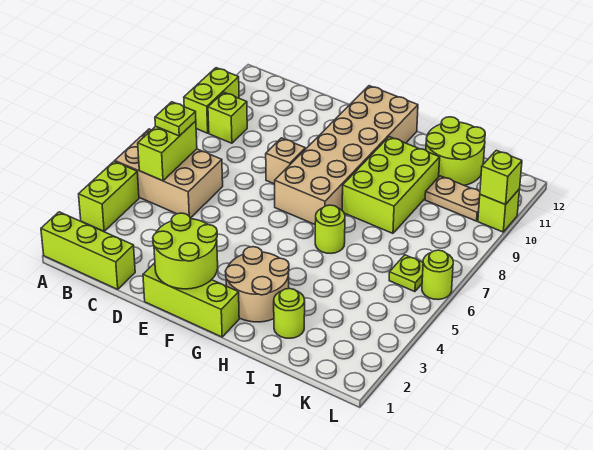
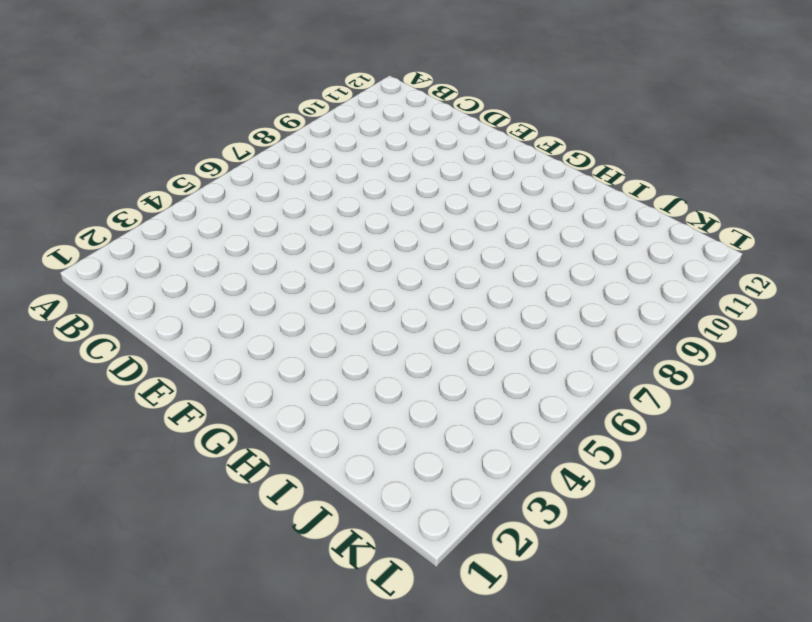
none -> lime 1x3 brick [41,212,135,289]
none -> lime 1x2 brick [79,161,139,231]
none -> tan 2x3 brick [115,129,223,218]

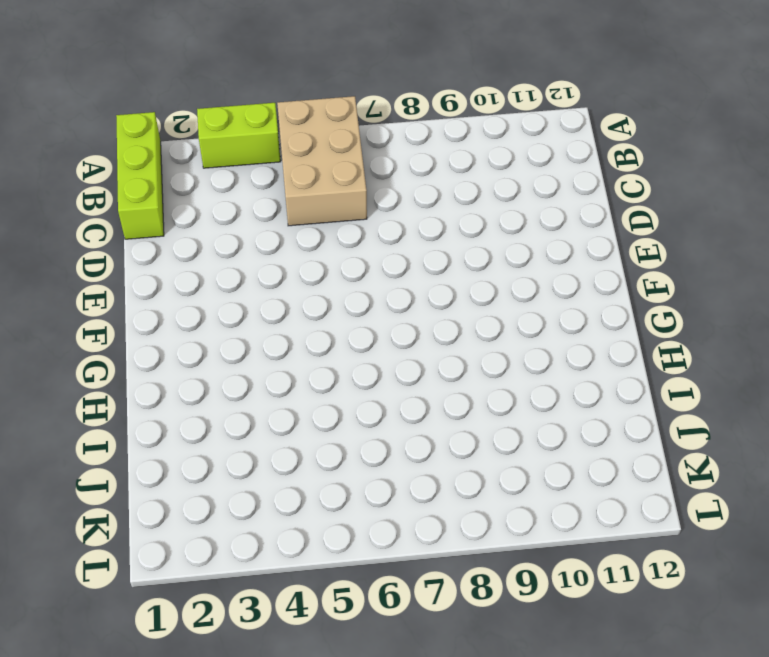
none -> lime 1x2 brick [184,68,239,133]
none -> lime 1x1 brick [208,92,247,143]
none -> lime 1x3 brick [143,263,239,337]

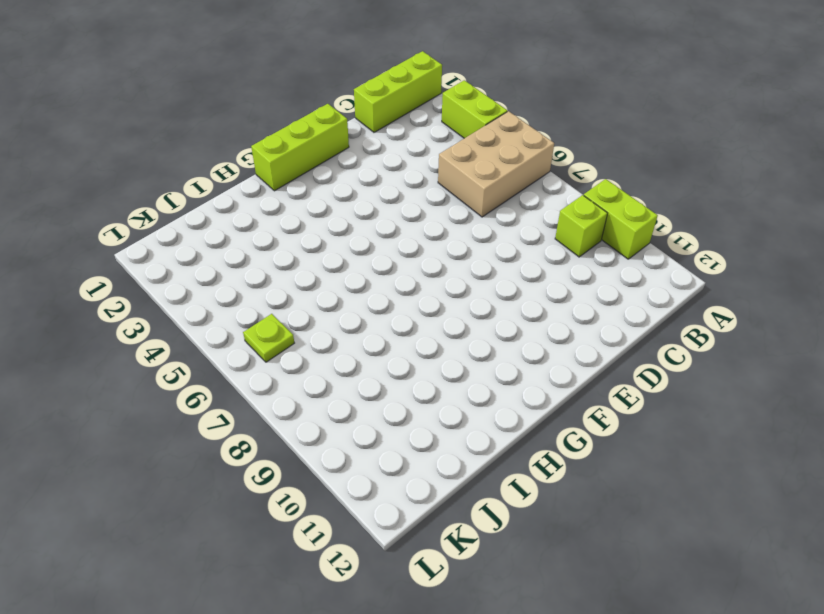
none -> tan 1x1 brick [266,138,305,184]
none -> tan 2x6 brick [275,86,418,224]
none -> tan 2x2 round brick [225,247,289,322]

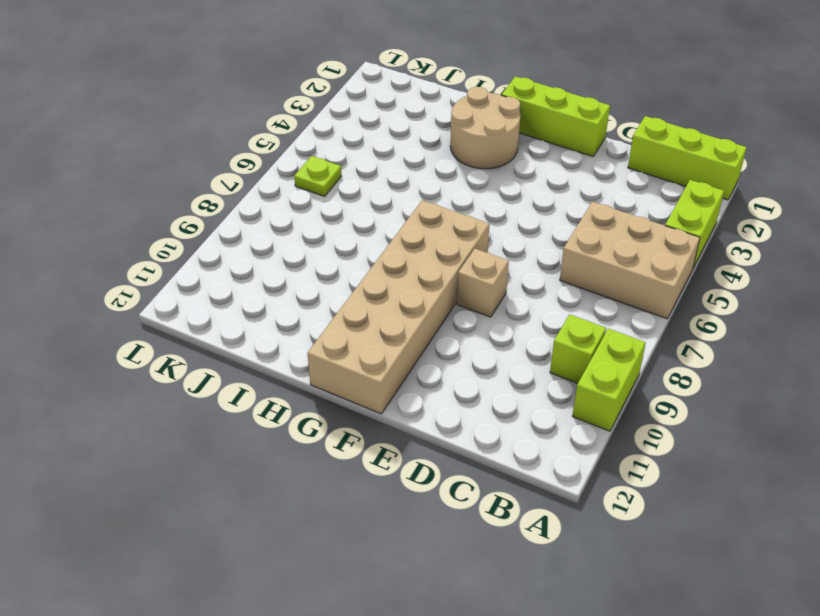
none -> lime 1x1 round brick [315,205,345,253]
none -> lime 2x3 brick [342,137,440,233]
none -> lime 1x1 round brick [274,289,305,338]

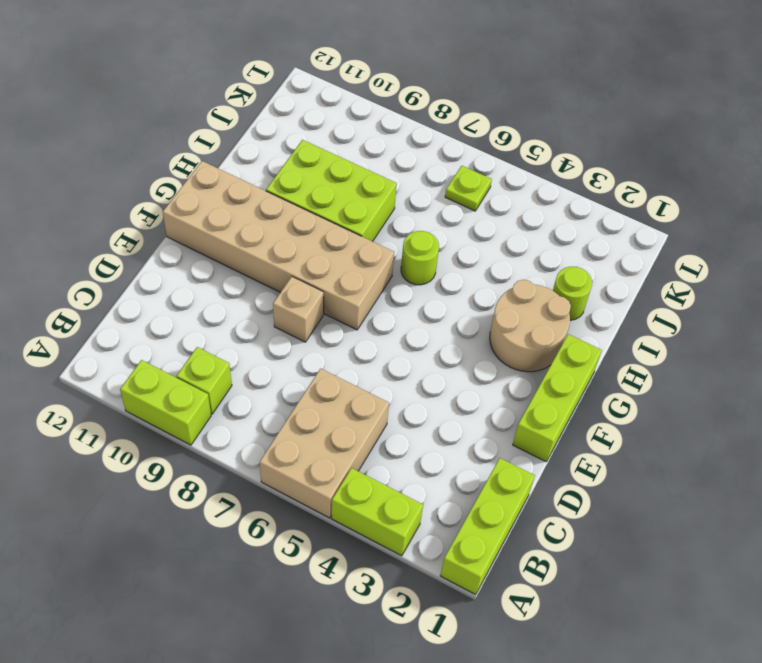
none -> lime 2x2 round brick [426,117,485,185]
none -> tan 1x2 plate [425,176,480,221]
none -> lime 1x1 round brick [422,250,453,300]

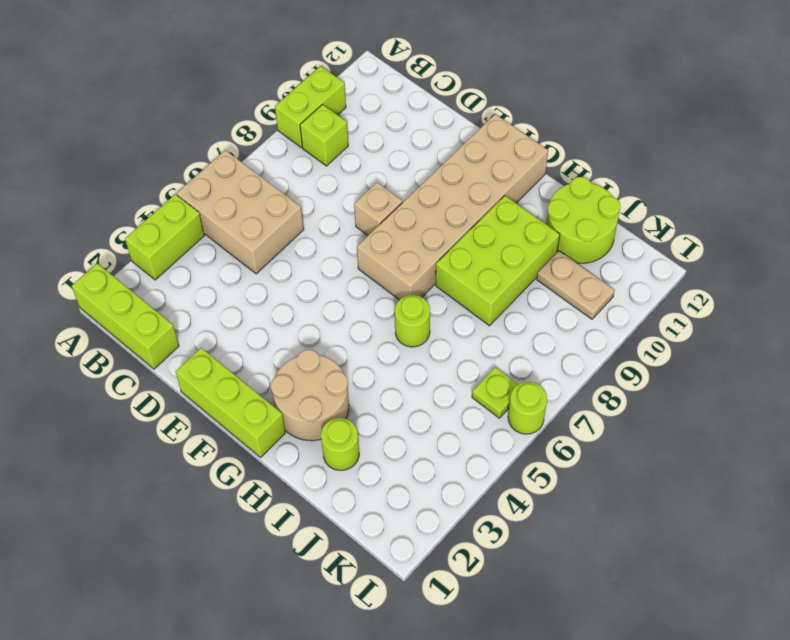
none -> lime 1x1 brick [478,189,520,232]
none -> lime 1x2 brick [138,121,197,181]
none -> lime 2x2 round brick [153,213,218,289]

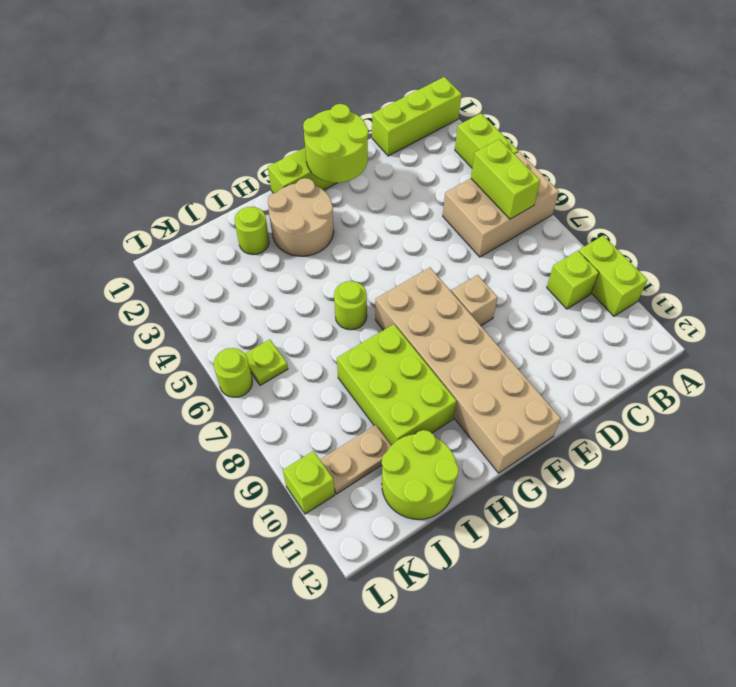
none -> lime 1x1 brick [480,150,522,205]
none -> lime 1x1 plate [155,102,196,136]

